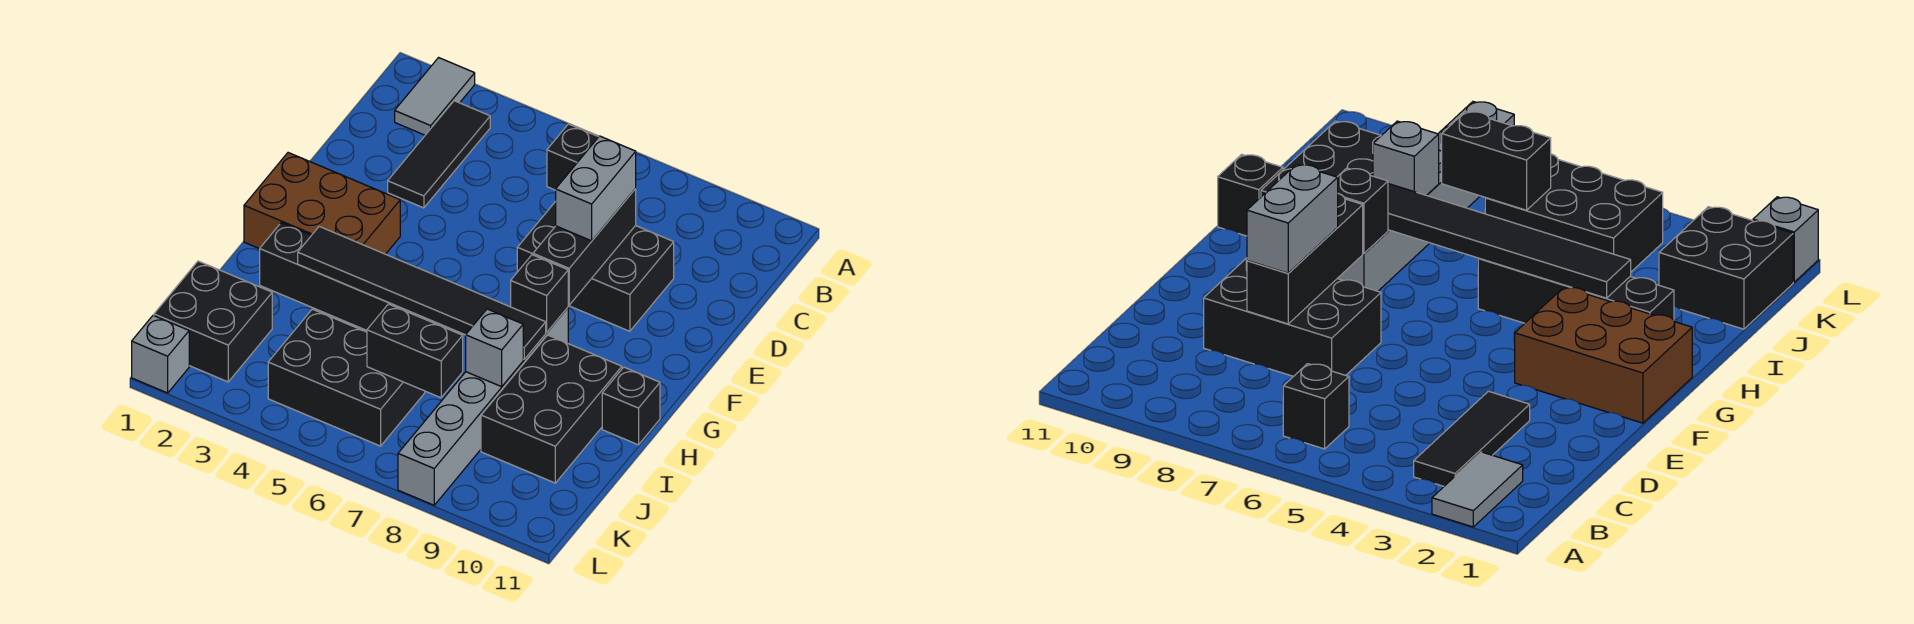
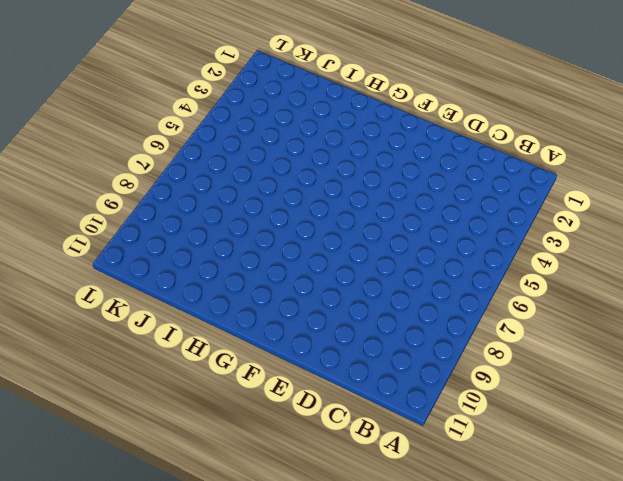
none -> grey 1x2 tile [395,58,475,135]
none -> black 1x3 tile [388,101,490,208]
none -> black 1x1 brick [547,124,598,190]

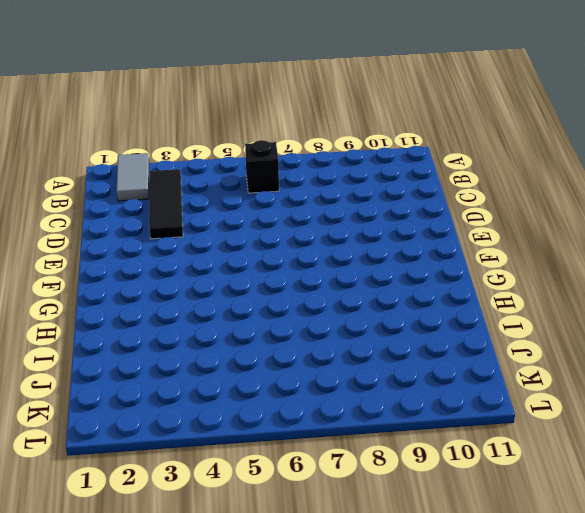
none -> black 2x3 brick [517,201,674,331]
none -> brown 2x3 brick [244,153,400,254]
none -> grey 1x6 brick [398,308,568,505]

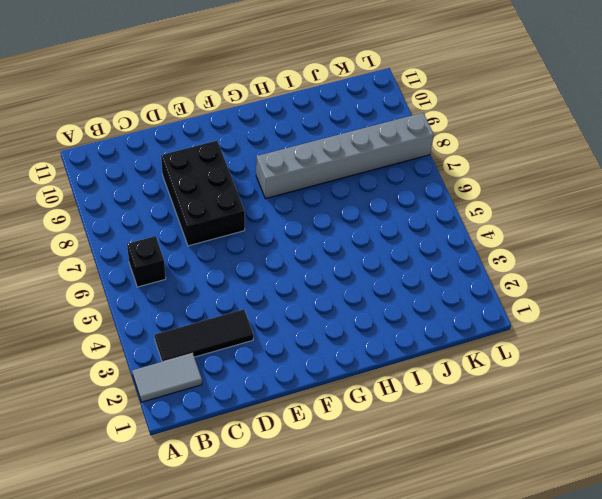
none -> brown 2x3 brick [244,153,400,254]
none -> black 1x4 brick [260,223,431,330]
none -> black 2x3 brick [481,335,622,483]

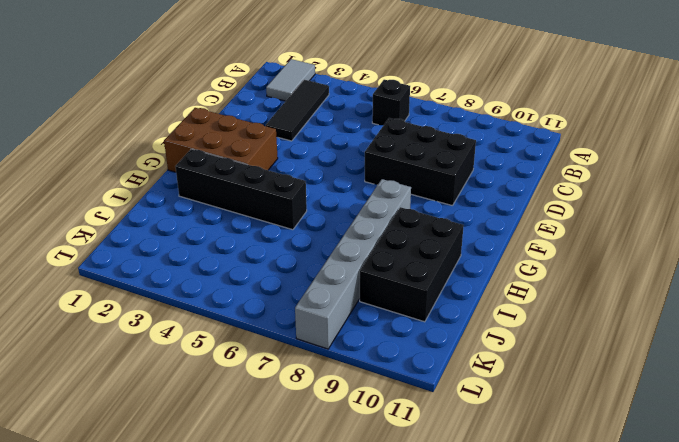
none -> black 1x1 brick [602,367,660,445]
none -> black 2x2 brick [154,261,272,382]
none -> black 2x3 brick [268,309,425,446]

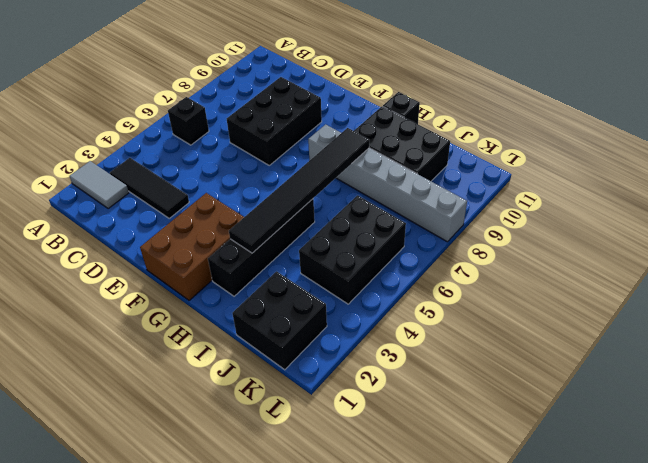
none -> grey 1x1 brick [132,315,189,393]
none -> black 1x3 brick [533,189,636,305]
none -> black 1x1 brick [511,255,568,332]

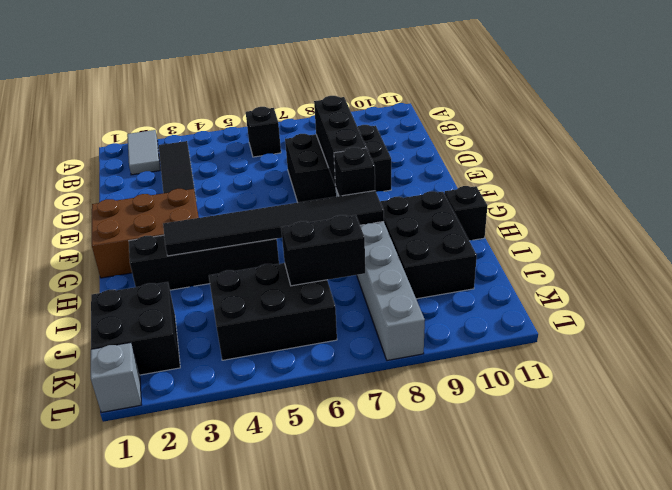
none -> grey 1x1 brick [466,309,523,387]
none -> grey 1x2 brick [556,136,636,241]

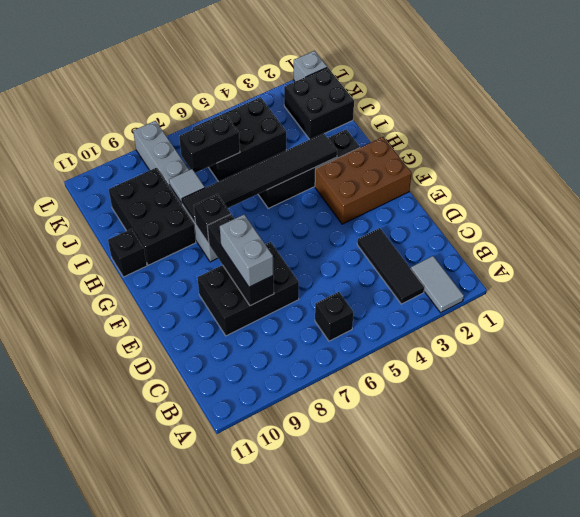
grey 1x1 tile [169,169,205,204] -> grey 1x1 brick [466,309,523,387]

